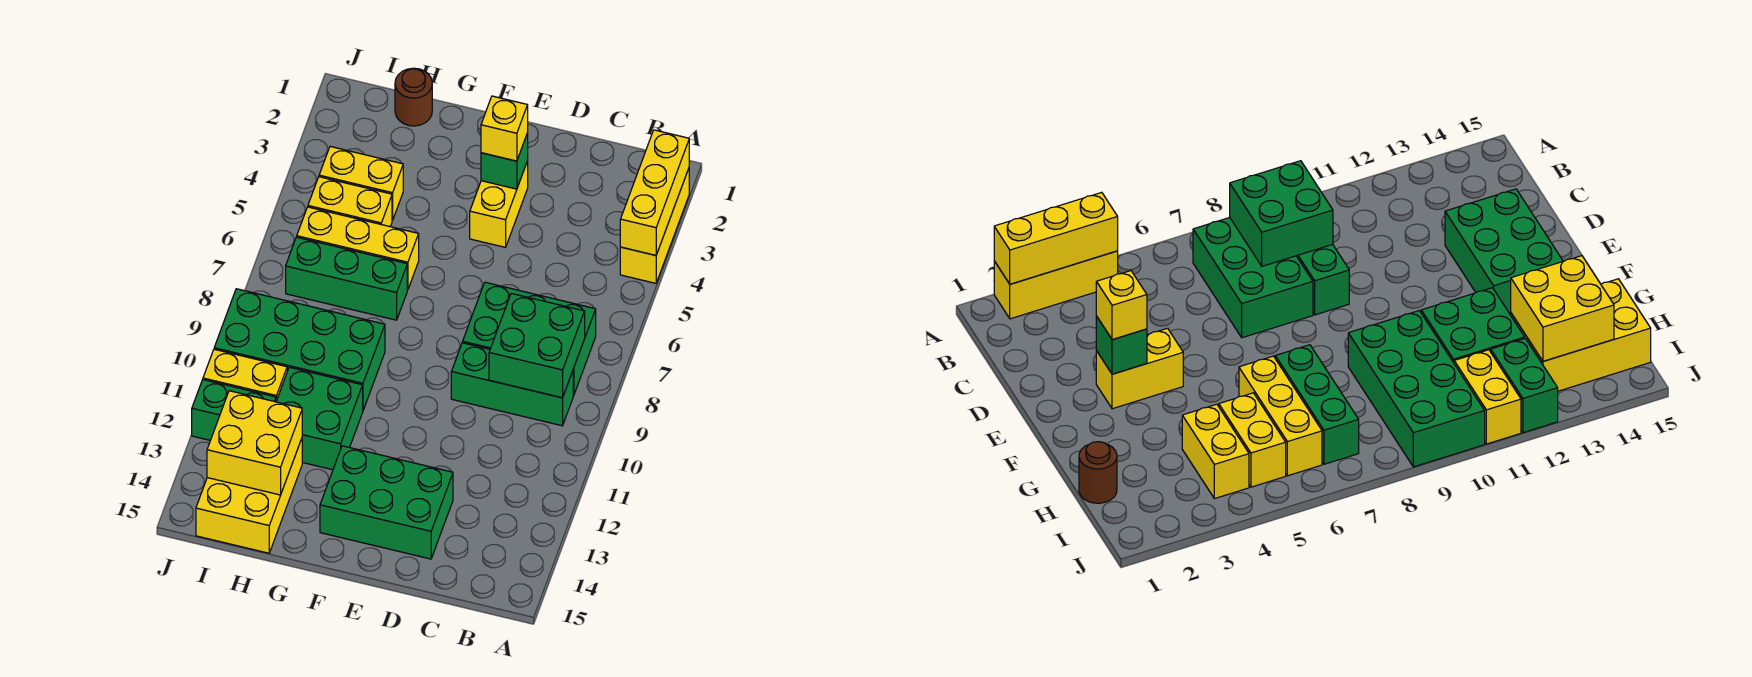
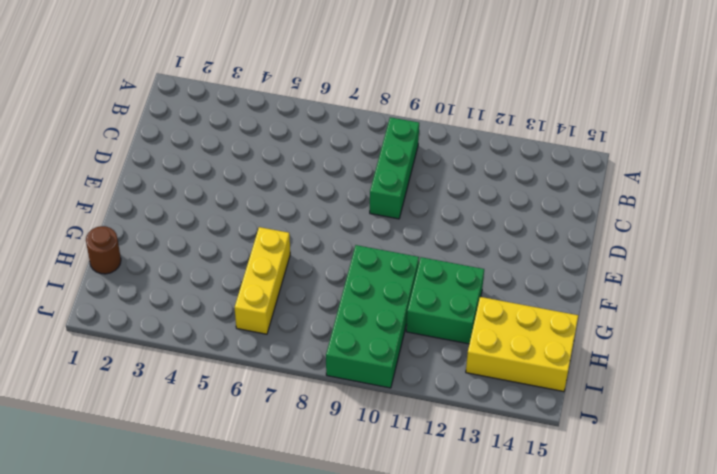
none -> yellow 1x3 brick [620,169,689,283]
none -> green 2x3 brick [463,282,596,396]
none -> green 2x3 brick [320,446,453,559]

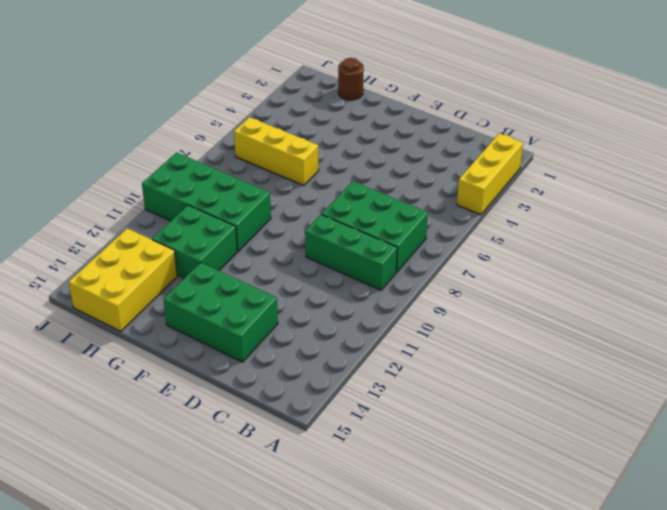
none -> yellow 1x2 brick [470,161,528,247]
none -> green 1x3 brick [286,237,407,320]
none -> yellow 1x2 brick [319,147,403,220]

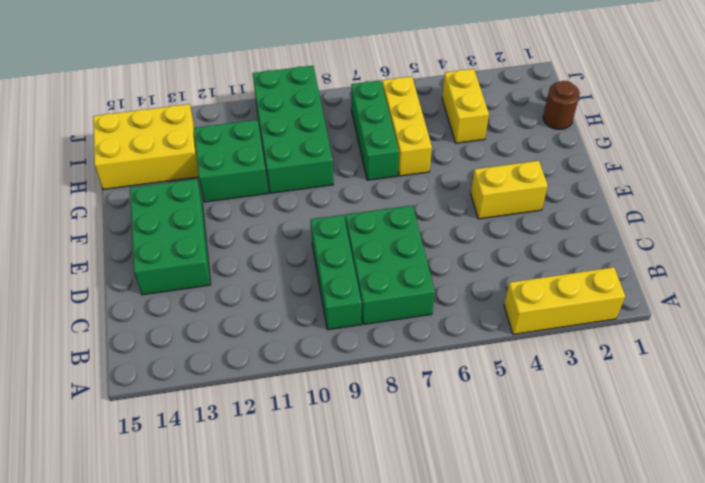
none -> yellow 1x2 brick [308,177,392,227]
none -> yellow 1x2 brick [203,349,287,401]
none -> green 1x2 brick [192,380,276,440]

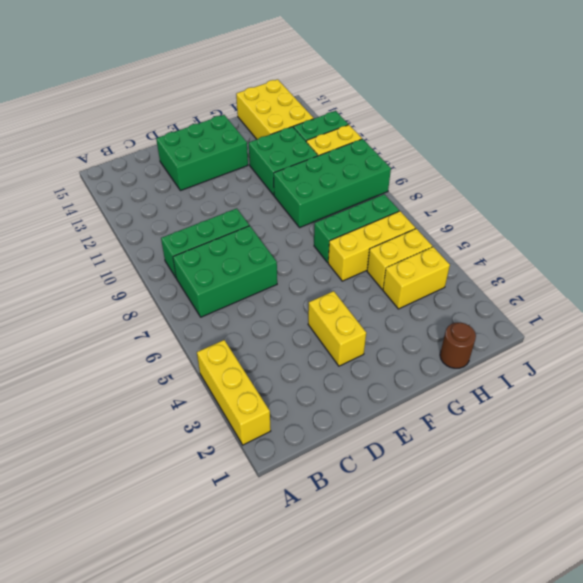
none -> yellow 1x3 brick [620,130,689,255]
none -> green 2x2 brick [489,293,585,398]
none -> green 1x1 brick [481,133,528,189]

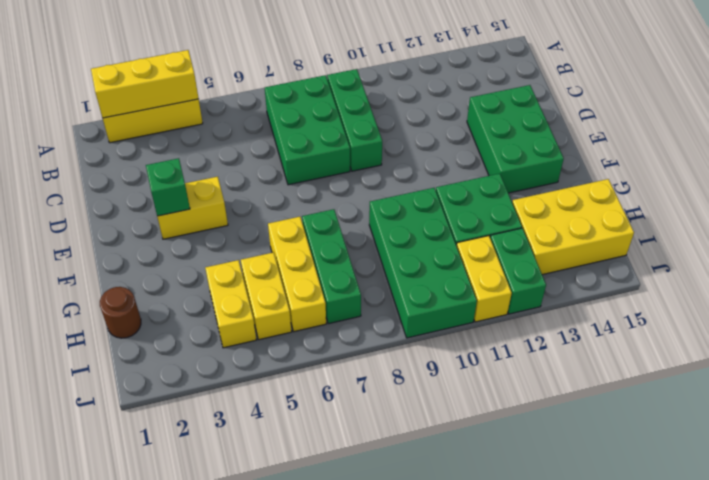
none -> green 2x2 brick [489,293,585,398]
none -> yellow 2x2 brick [207,391,302,495]
none -> yellow 1x1 brick [481,96,528,161]

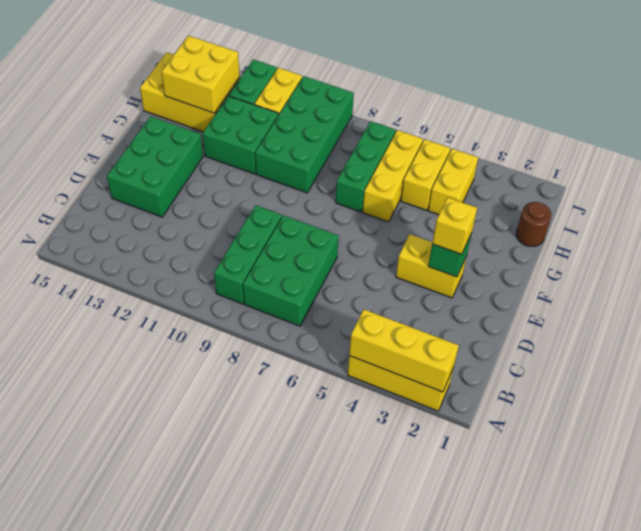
none -> green 2x2 brick [489,293,585,398]

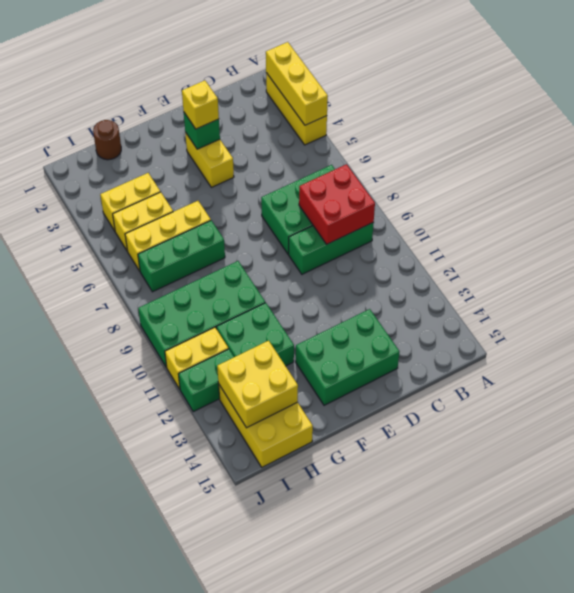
red 2x2 brick [299,164,375,244] -> green 2x2 brick [489,293,585,398]

